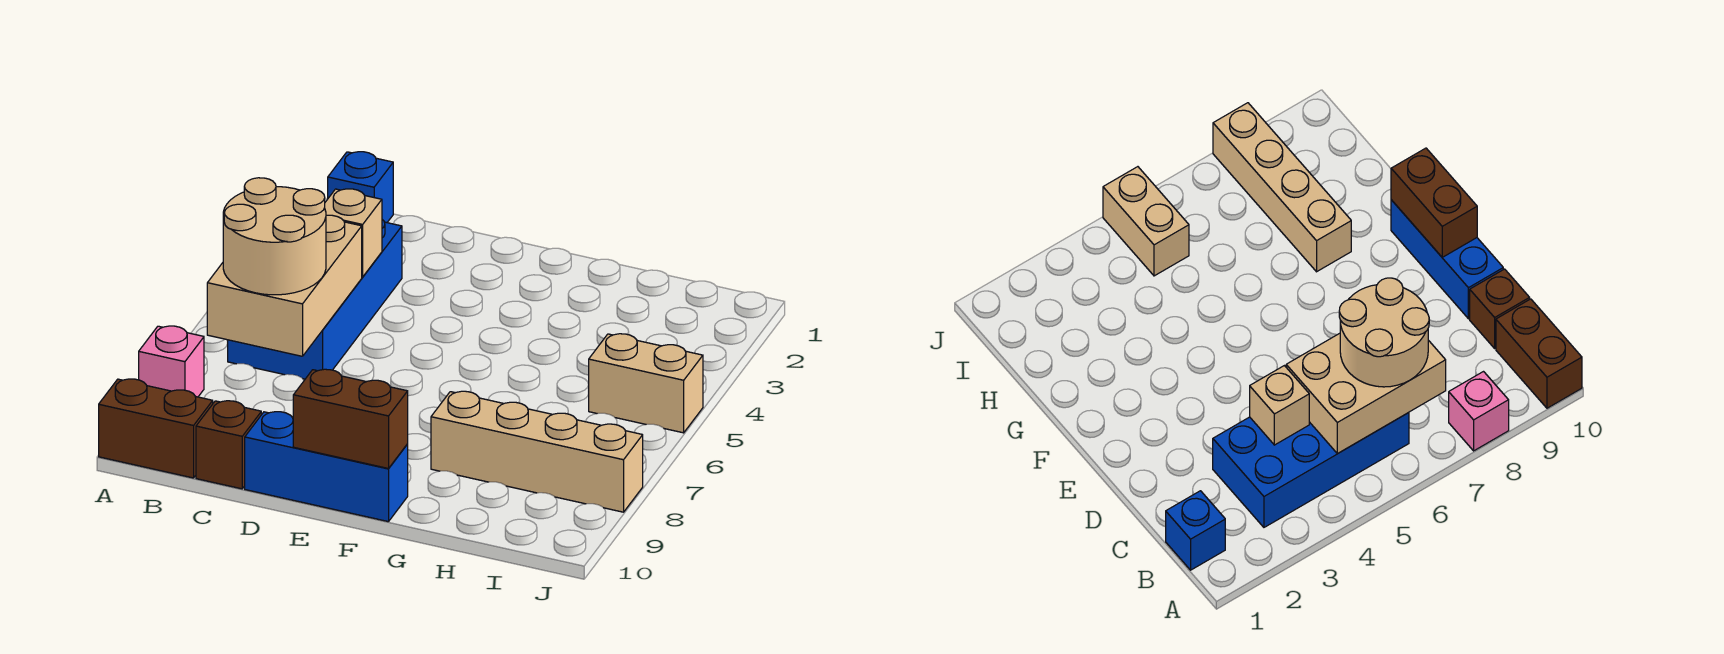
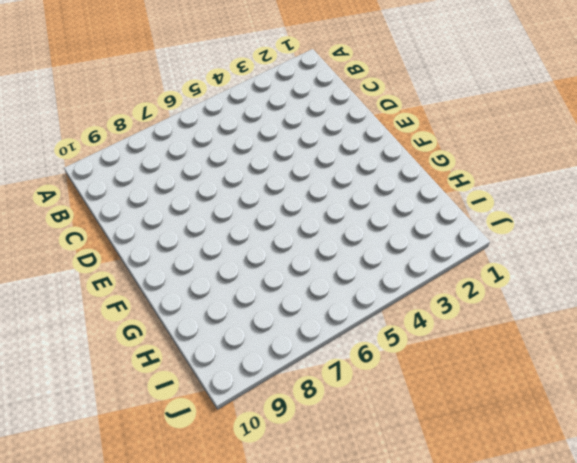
none -> pink 1x1 brick [139,326,204,397]
none -> brown 1x2 brick [99,379,213,478]
none -> blue 1x1 brick [328,152,393,223]

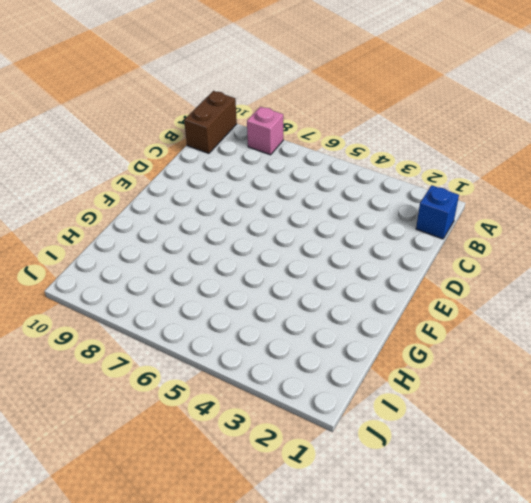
none -> blue 2x4 brick [228,220,402,379]
none -> brown 1x1 brick [196,401,261,489]
none -> blue 1x3 brick [245,412,408,522]

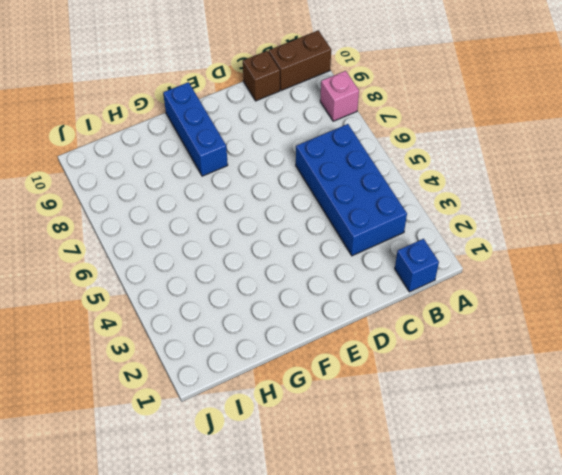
blue 1x3 brick [163,82,228,176] -> blue 1x3 brick turned to [245,412,408,522]
none -> tan 1x4 brick [431,391,643,512]
none -> tan 1x2 brick [589,334,703,433]
none -> tan 2x3 brick [207,215,362,356]

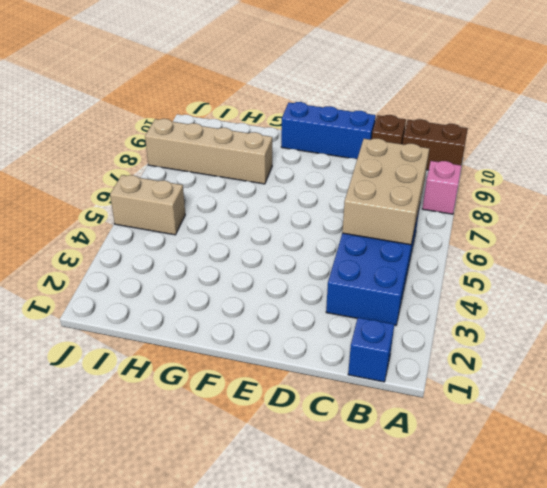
none -> tan 1x1 brick [325,189,382,277]
none -> brown 1x2 brick [293,369,408,468]
none -> tan 2x2 round brick [223,178,326,295]

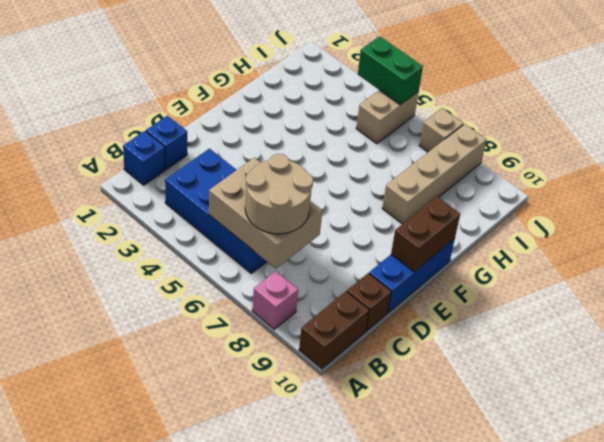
blue 1x1 brick [146,116,187,170] -> none
green 1x2 brick [358,36,423,105] -> none
tan 1x1 brick [419,108,464,152] -> tan 1x1 brick moved to [325,189,382,277]

